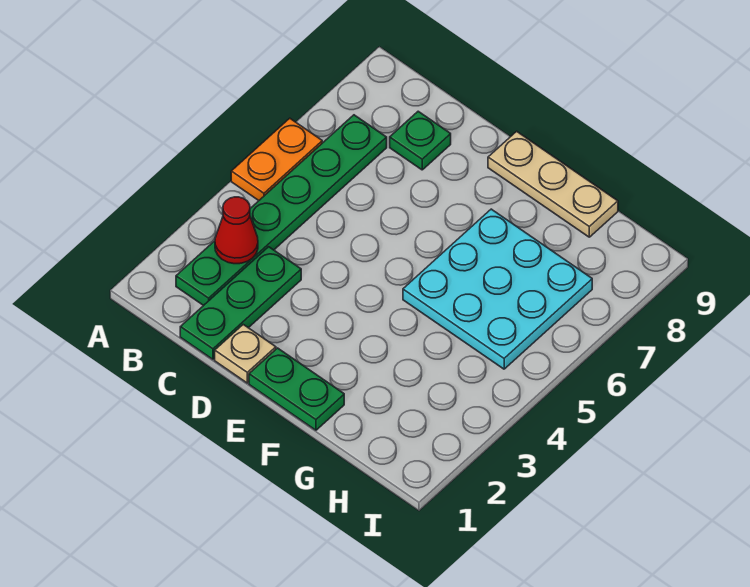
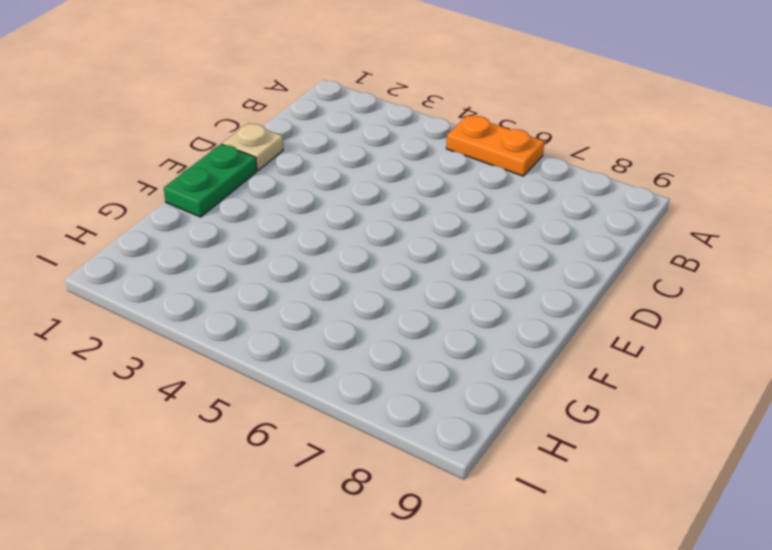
none -> green 1x6 plate [176,115,387,306]
none -> green 1x3 plate [180,247,301,359]

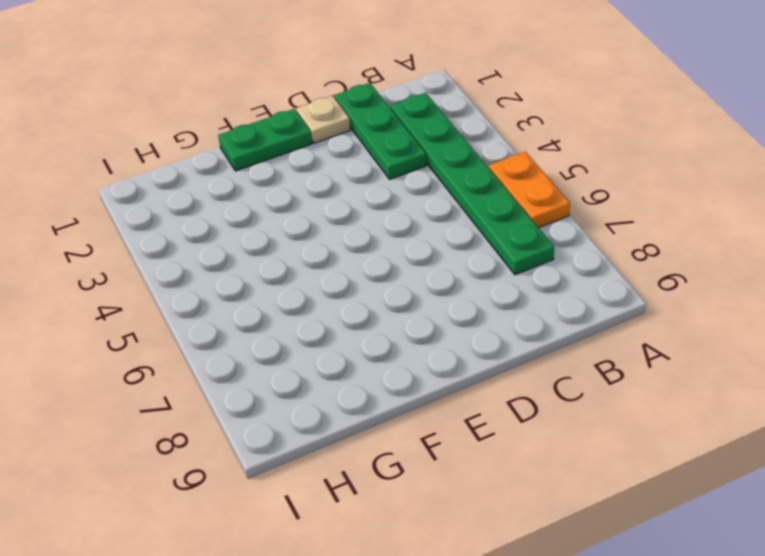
none -> green 1x1 plate [390,111,451,170]
none -> tan 1x3 plate [488,131,618,237]

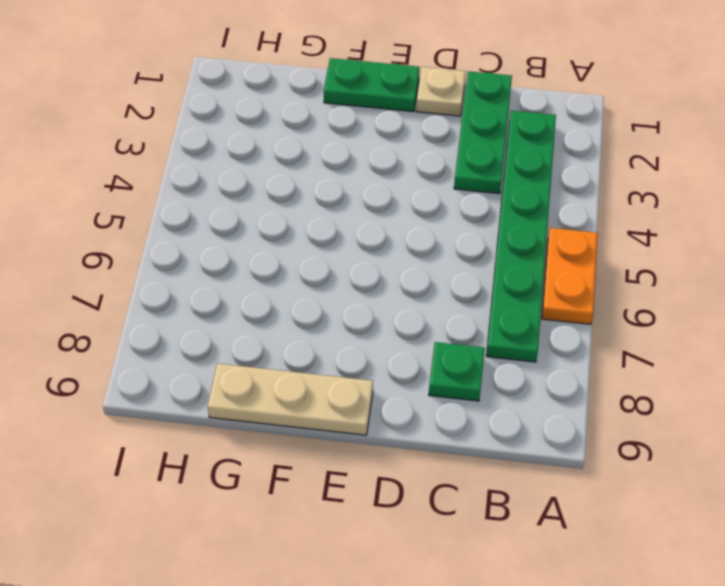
none -> cyan 3x3 plate [403,209,592,369]
none -> red 1x1 cone [215,197,258,264]

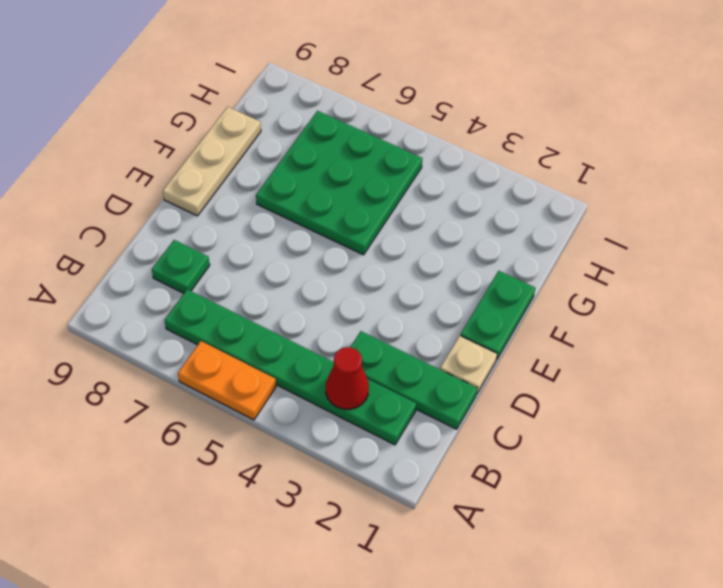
green 3x3 plate [256,111,422,255] -> cyan 3x3 plate [403,209,592,369]

